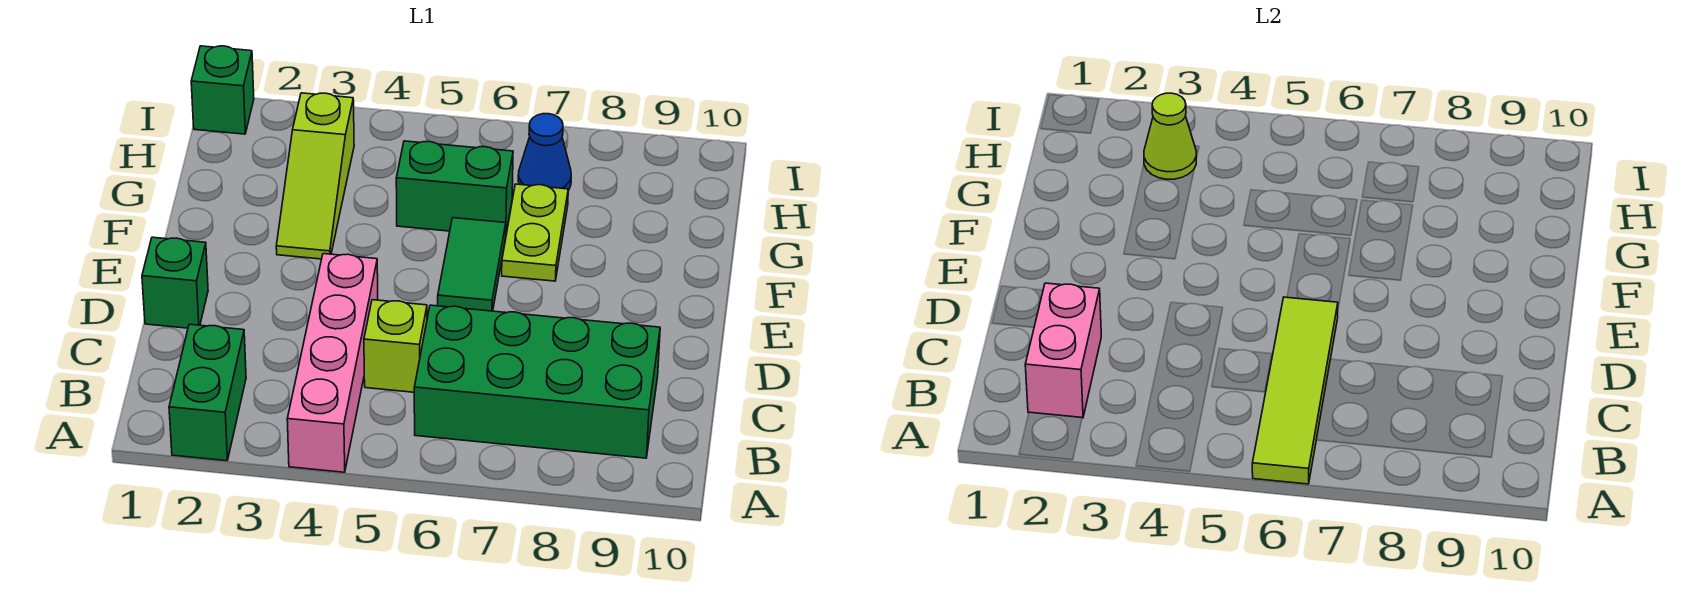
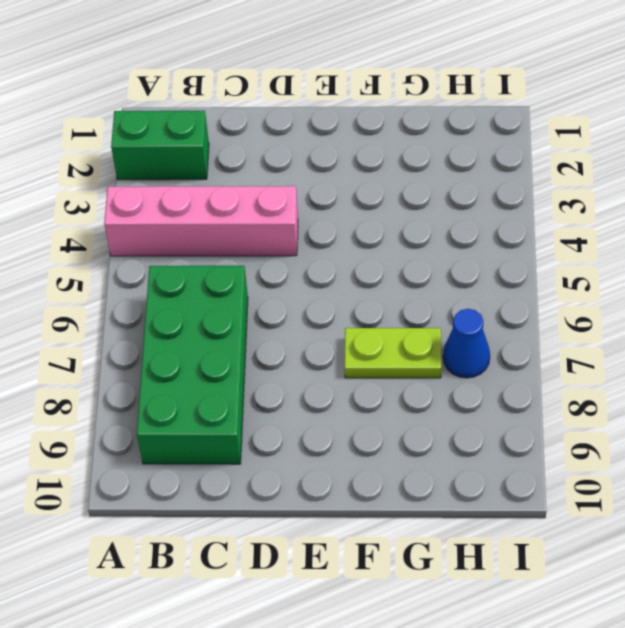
none -> lime 1x1 brick [364,300,427,392]
none -> green 1x1 brick [142,237,208,328]
none -> green 1x2 tile [438,218,506,311]

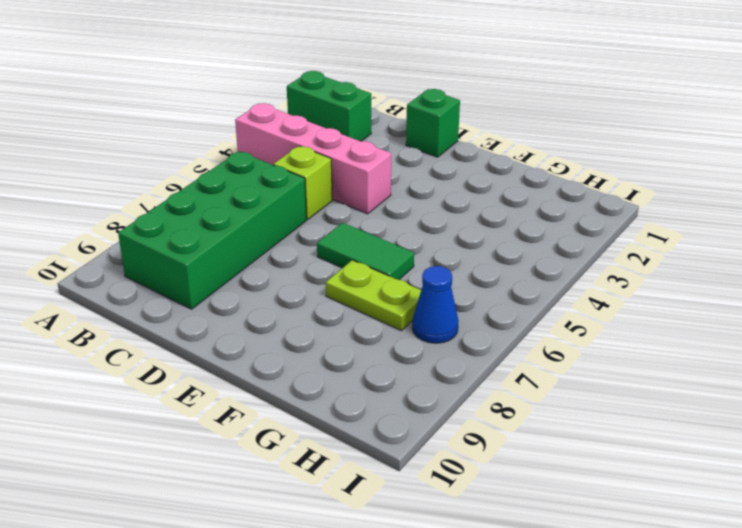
none -> lime 1x3 slope [276,93,354,259]
none -> green 1x2 brick [396,141,513,233]
none -> green 1x1 brick [191,46,254,134]

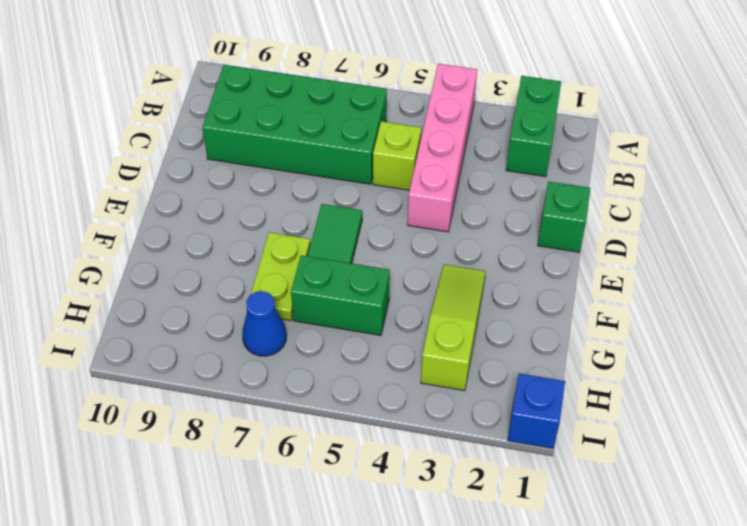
blue 1x1 brick [508,373,565,449] -> green 1x1 brick [191,46,254,134]
none -> lime 1x4 tile [1252,297,1338,484]
none -> pink 1x2 brick [1025,283,1101,418]
none -> lime 1x1 cone [1144,93,1196,179]

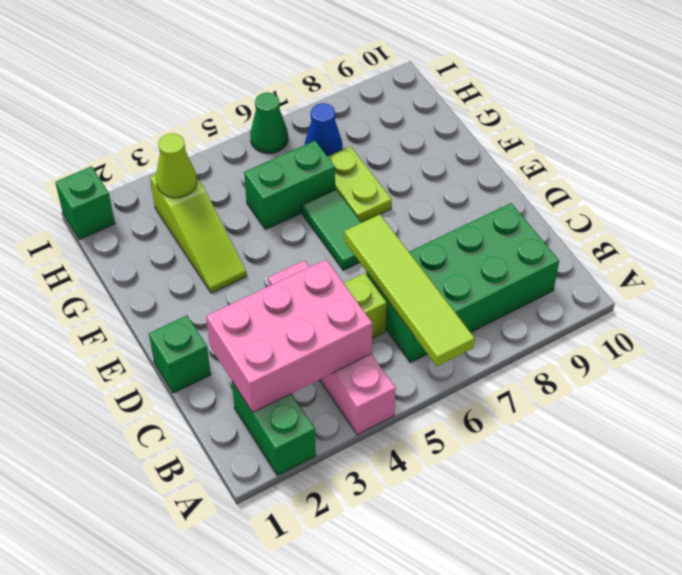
pink 2x3 brick [206,260,372,413] -> pink 1x2 brick [1025,283,1101,418]
green 1x1 cone [250,92,288,153] -> none

